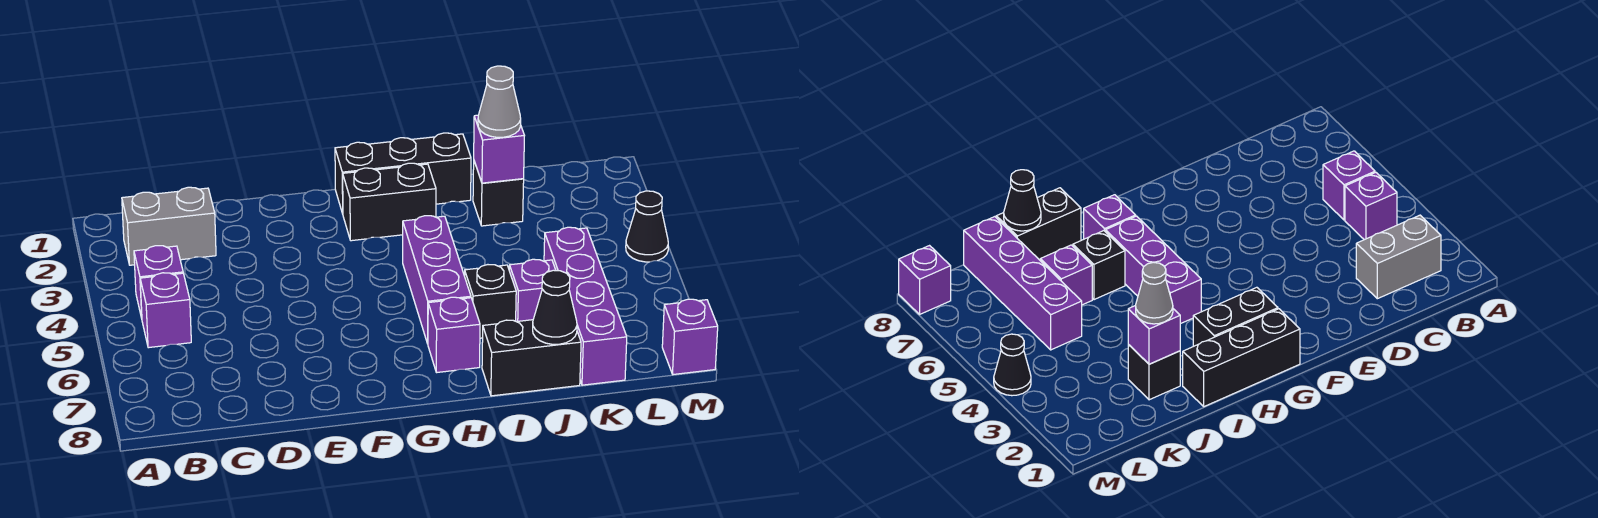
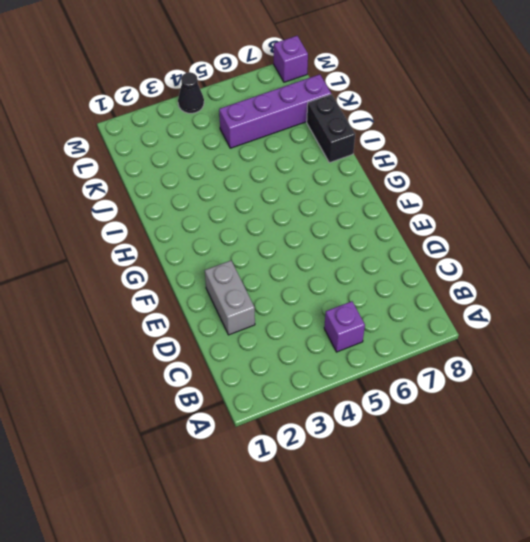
grey 1x2 brick [205,261,255,335] -> grey 1x2 brick moved to [122,187,216,265]
none -> purple 1x1 brick [134,246,183,318]
none -> black 1x3 brick [335,133,471,214]
none -> black 1x2 brick [343,163,436,241]

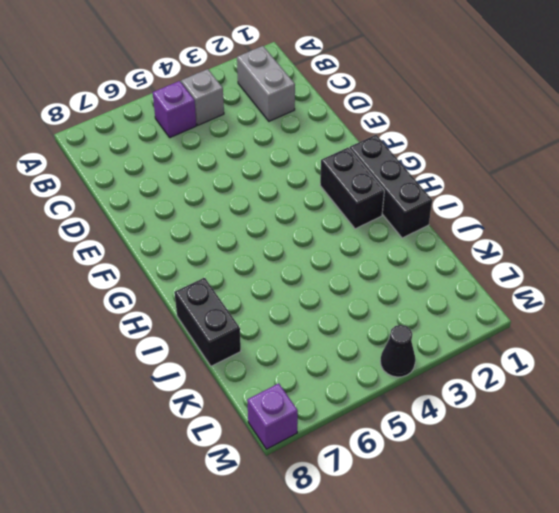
grey 1x1 brick [181,69,224,125] -> purple 1x1 brick [134,246,183,318]
none -> purple 1x3 brick [403,216,471,344]
none -> purple 1x1 brick [428,297,480,373]
none -> black 1x1 brick [464,265,516,338]

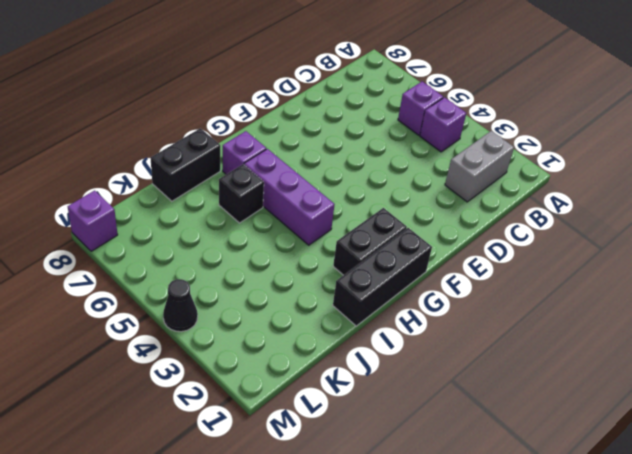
none -> black 1x1 brick [473,161,524,226]
none -> purple 1x1 brick [509,259,556,322]
none -> purple 1x4 brick [544,227,627,385]

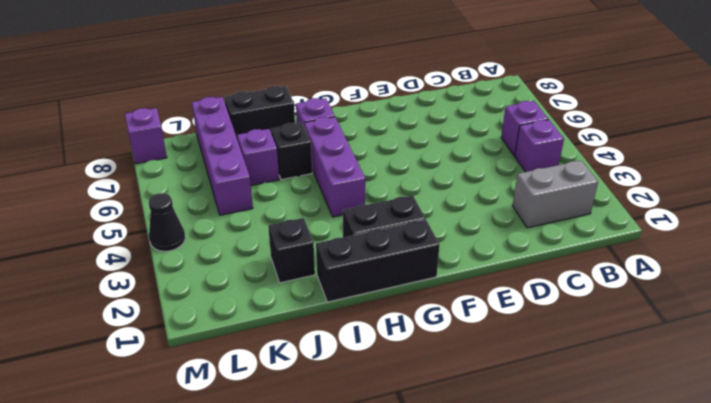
none -> purple 1x1 brick [474,115,524,183]
none -> black 1x1 cone [533,270,577,344]
none -> grey 1x1 cone [478,66,521,137]

